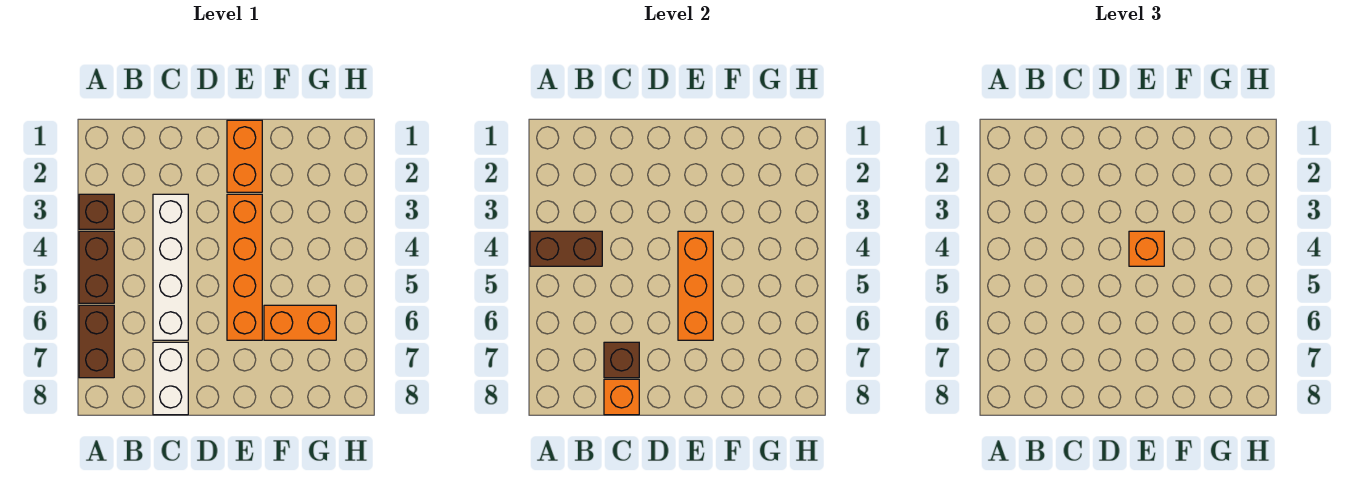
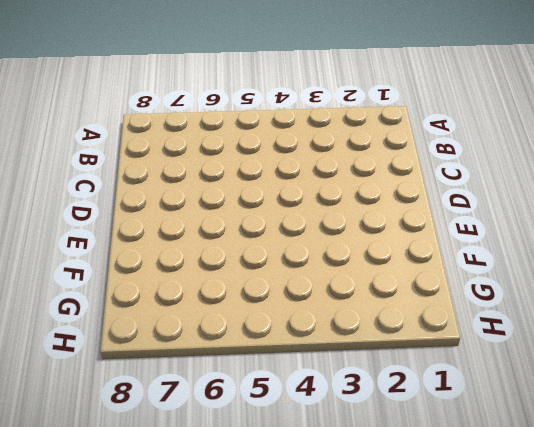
none -> brown 1x1 brick [79,194,114,229]
none -> brown 1x2 brick [79,231,114,303]
none -> brown 1x2 brick [79,305,114,378]

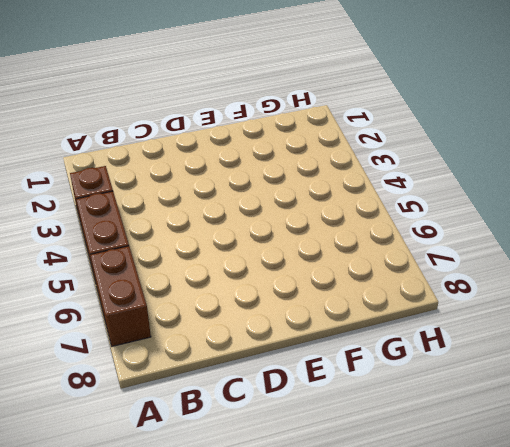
none -> white 1x4 brick [153,194,188,340]
none -> white 1x2 brick [153,342,188,415]
none -> orange 1x2 brick [227,120,262,192]

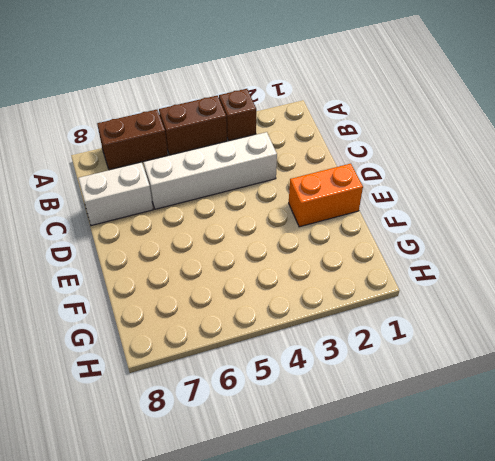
none -> orange 1x4 brick [227,194,262,340]
none -> orange 1x2 brick [264,305,336,340]
none -> brown 1x2 brick [530,231,602,266]

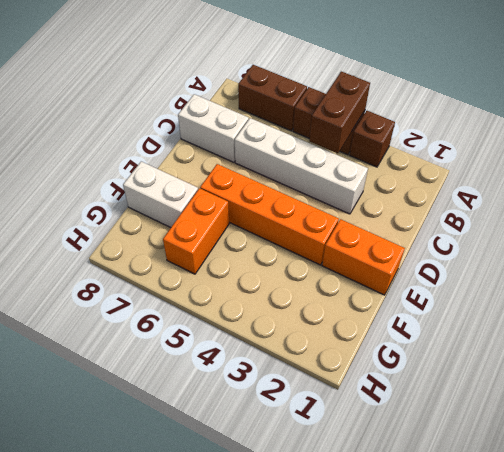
white 1x2 brick [123,162,198,228] -> none
none -> brown 1x1 brick [604,342,639,378]
none -> orange 1x1 brick [604,379,639,415]
none -> orange 1x3 brick [678,231,713,340]

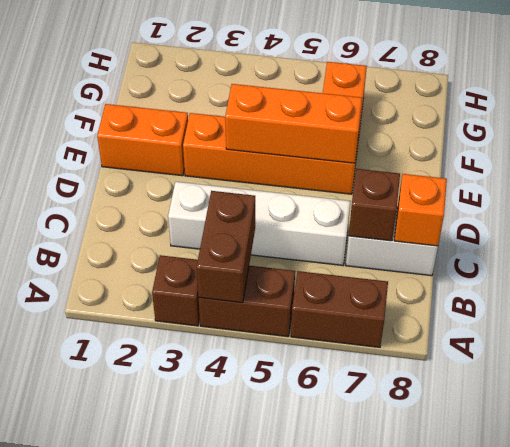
none -> orange 1x1 brick [1129,231,1164,266]

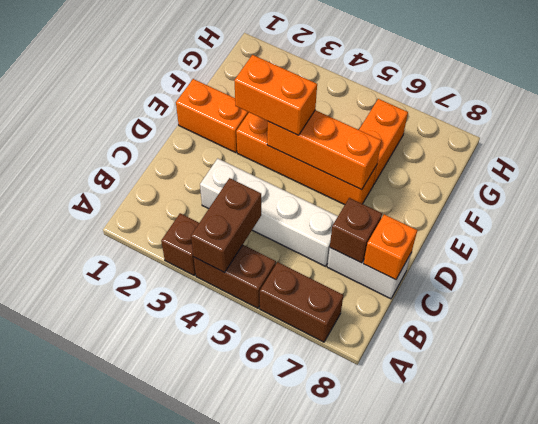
orange 1x2 brick [234,55,317,135] -> orange 1x1 brick [1129,231,1164,266]

